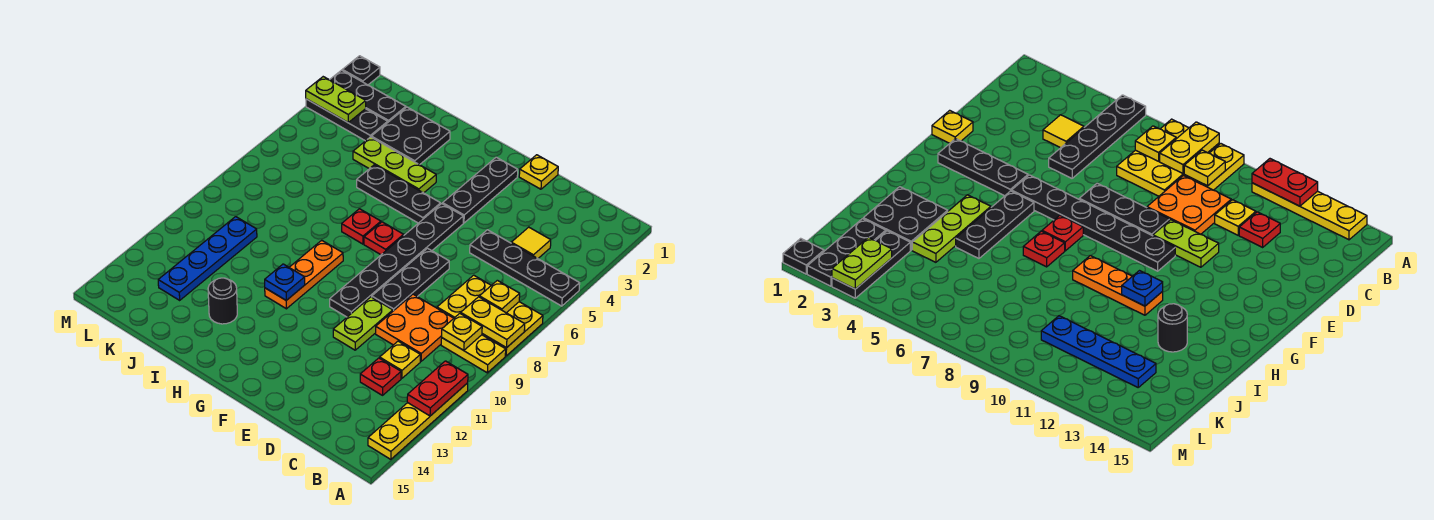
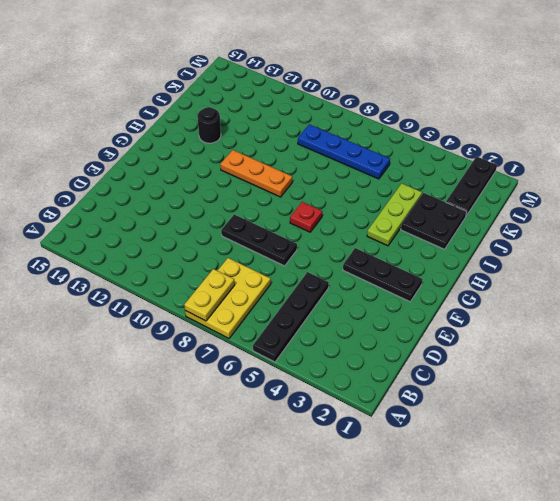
blue 1x4 plate [298,124,390,179] -> blue 1x4 plate moved to [158,217,257,300]
none -> yellow 1x2 plate [441,335,506,373]
none -> yellow 1x4 plate [368,383,468,459]
none -> yellow 1x1 tile [511,227,551,258]
none -> orange 2x2 plate [376,294,454,361]

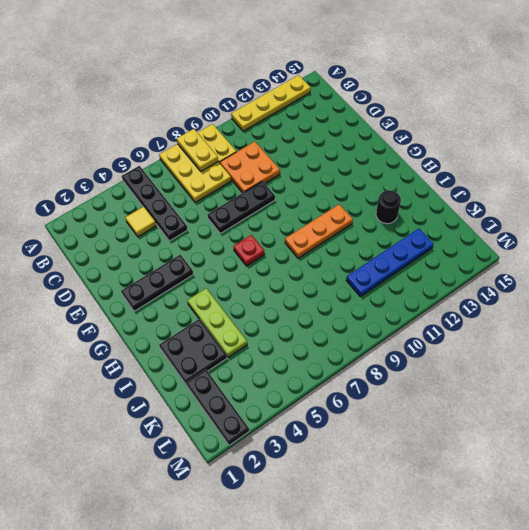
none -> yellow 1x1 plate [380,341,420,378]
none -> red 1x1 plate [360,358,401,395]
none -> yellow 1x1 plate [519,155,558,189]
none -> lime 1x2 plate [333,297,393,350]

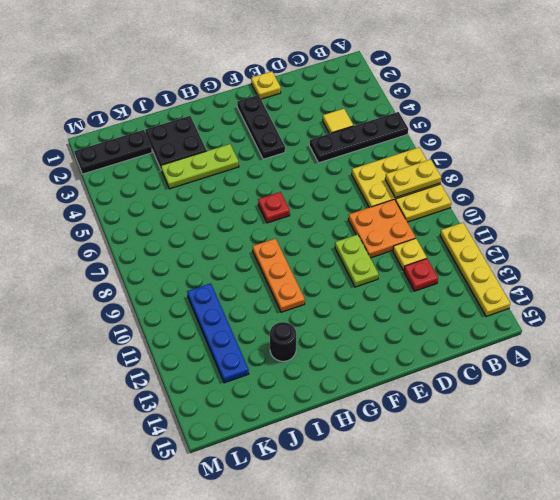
none -> black 1x3 plate [372,248,449,311]
none -> black 1x6 plate [330,204,463,317]
none -> black 1x3 plate [357,165,441,223]
none -> red 1x1 plate [342,209,381,244]

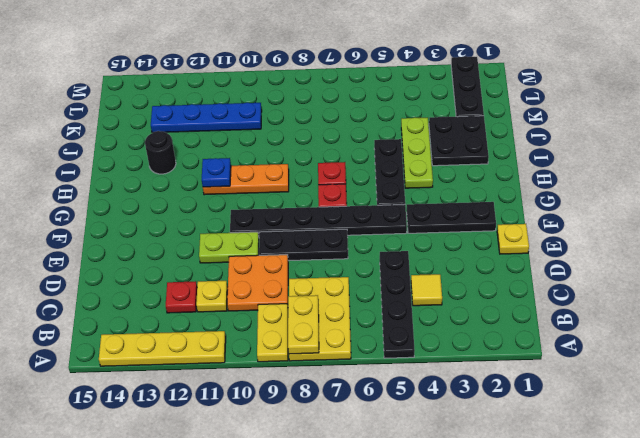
none -> black 1x3 plate [306,99,388,141]
none -> black 1x1 plate [342,56,380,85]
none -> red 1x2 plate [407,361,468,416]
none -> yellow 1x1 plate [479,280,520,313]

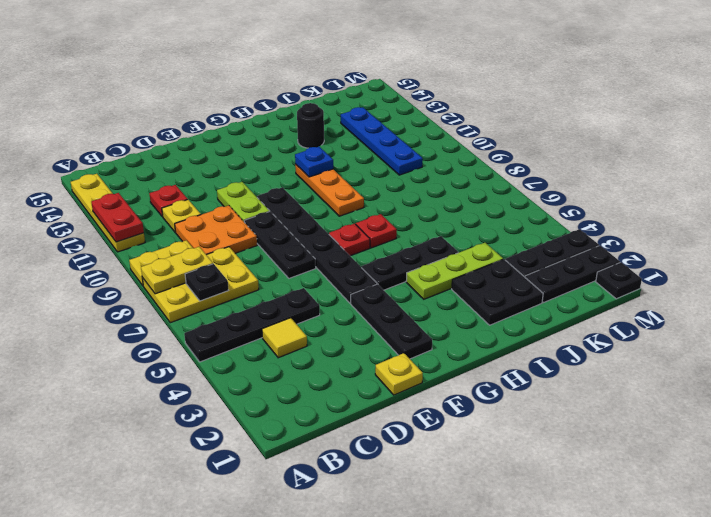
black 1x1 plate [185,264,229,301] -> yellow 1x1 plate [479,280,520,313]
none -> yellow 1x1 plate [442,313,482,350]
none -> lime 1x2 plate [306,77,366,122]

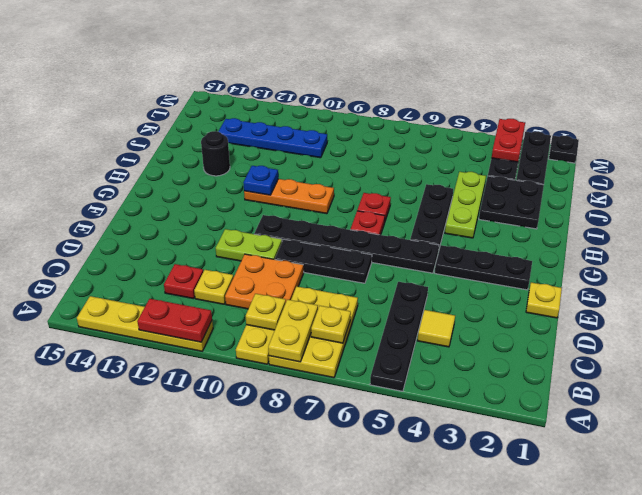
red 1x2 plate [492,119,525,162] -> lime 1x2 plate [306,77,366,122]

